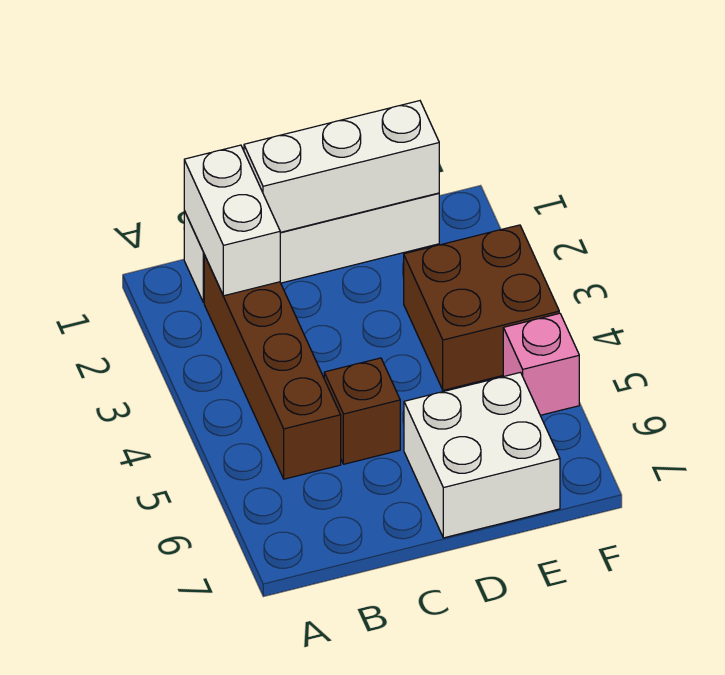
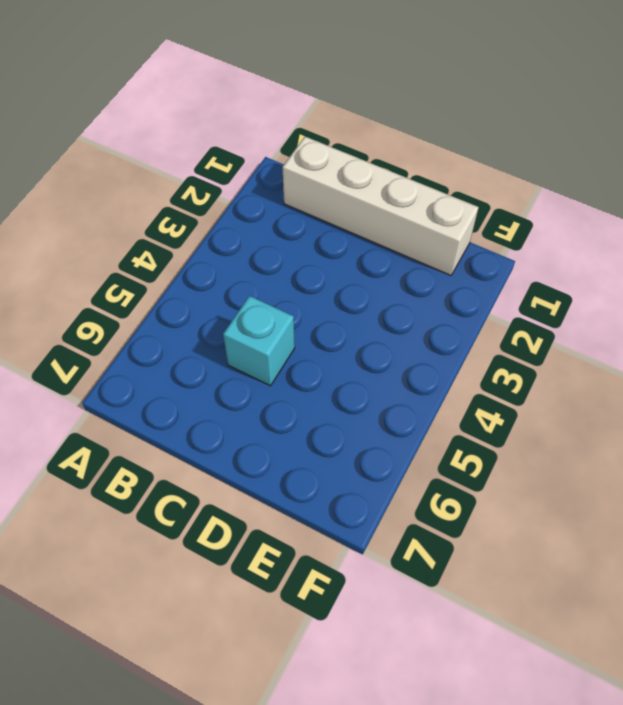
cyan 1x1 brick [223,296,295,386] -> brown 1x1 brick [324,358,400,464]
none -> brown 1x4 brick [204,255,341,479]
none -> white 2x2 brick [404,372,560,538]

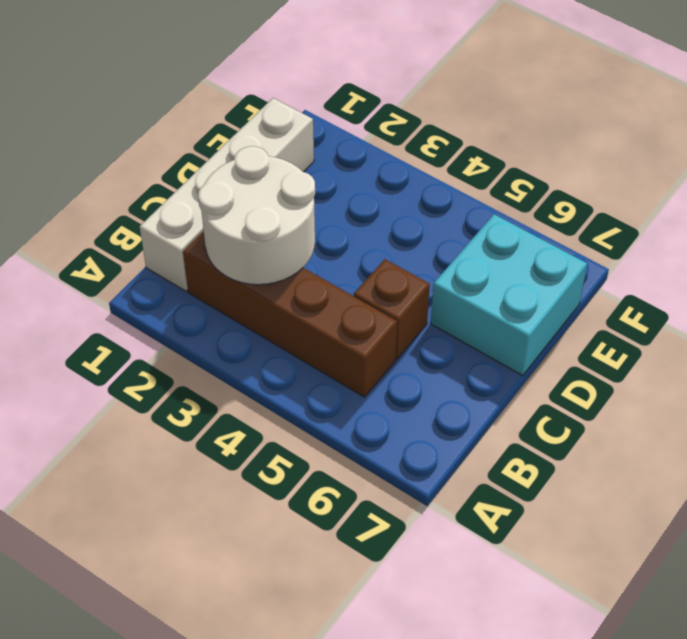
white 2x2 round brick [198,146,315,285] -> white 1x2 brick [184,145,280,296]
cyan 2x2 brick [431,214,587,376] -> white 2x2 brick [404,372,560,538]
none -> brown 2x2 brick [404,225,559,390]
none -> pink 1x1 brick [503,313,579,415]

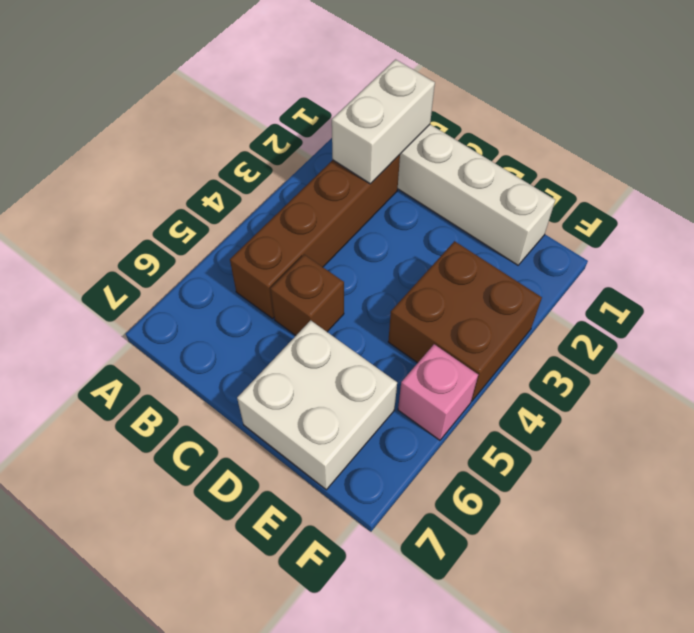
none -> white 1x3 brick [244,101,439,232]

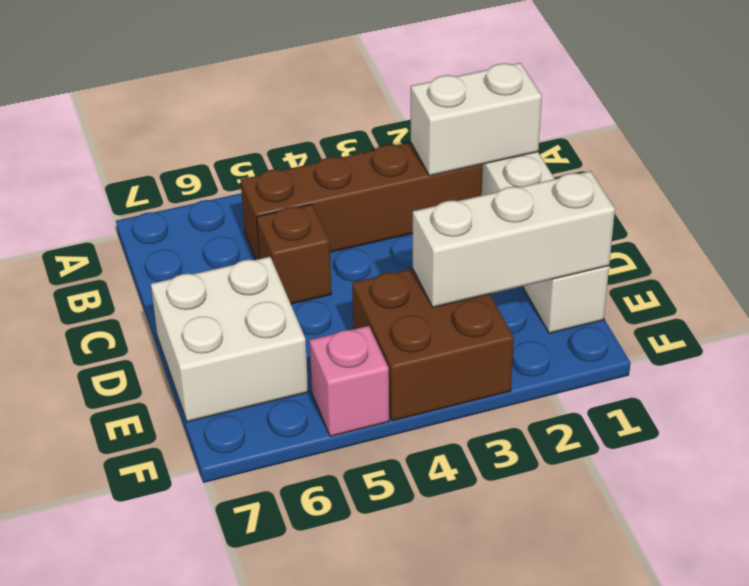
white 1x3 brick [413,171,615,307] -> white 1x3 brick turned to [244,101,439,232]

